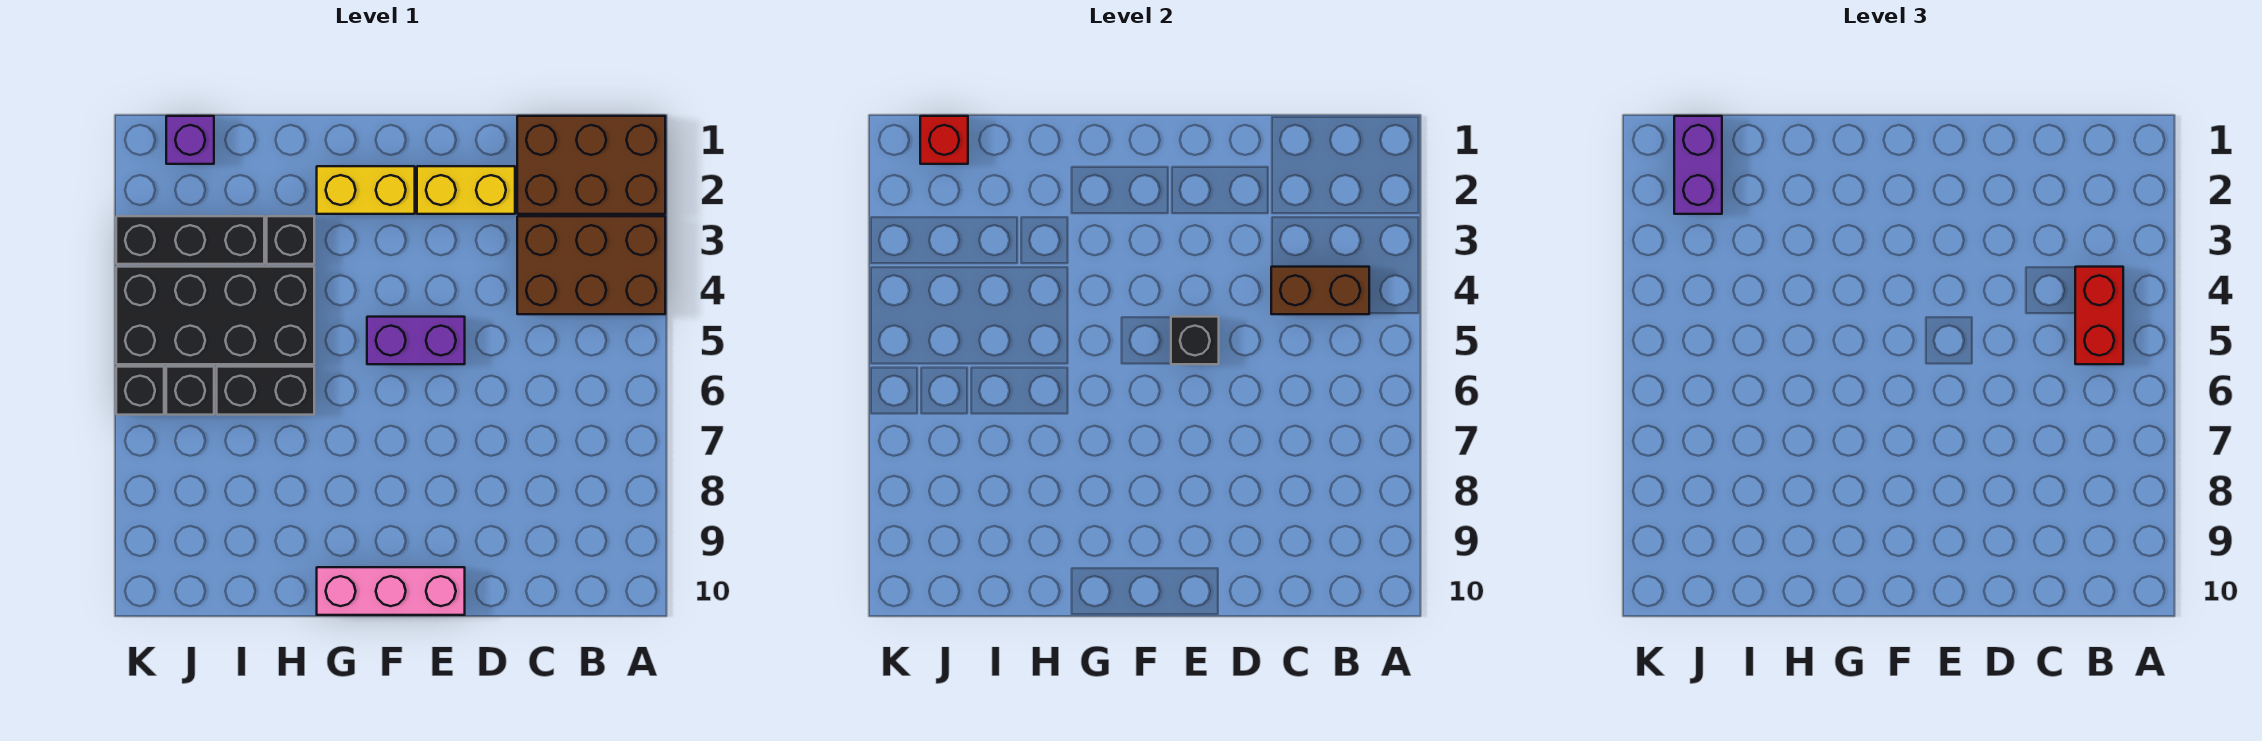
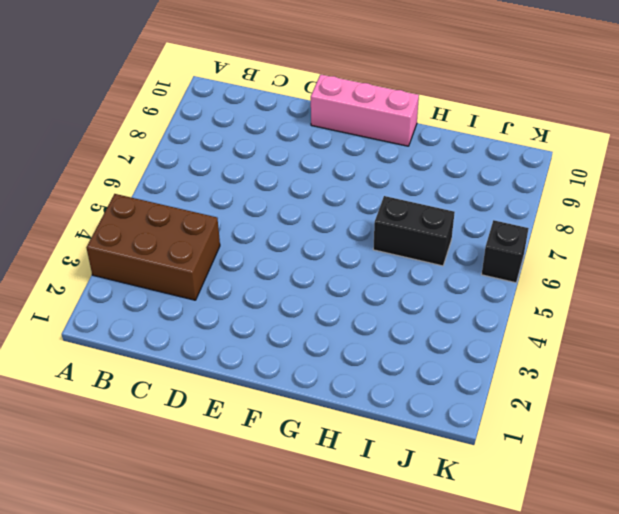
none -> brown 2x3 brick [517,116,665,214]
none -> yellow 1x2 brick [417,166,515,214]
none -> purple 1x2 brick [367,317,465,364]

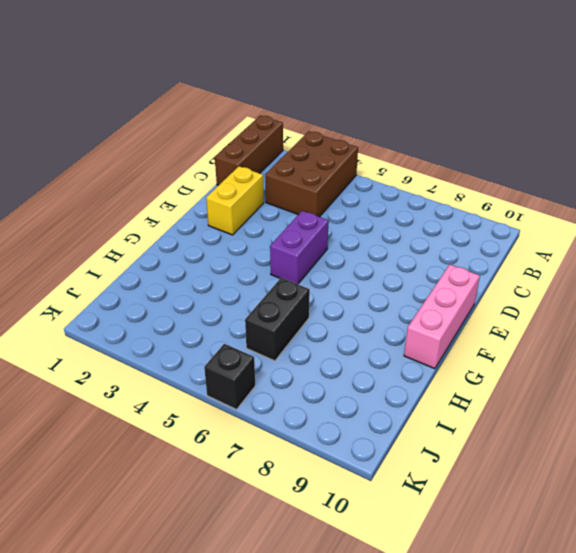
brown 1x3 brick [215,116,283,185] -> brown 2x3 brick [517,116,665,214]
none -> yellow 1x2 brick [317,166,415,214]
none -> black 1x1 brick [267,216,314,264]
none -> black 2x4 brick [116,267,314,364]

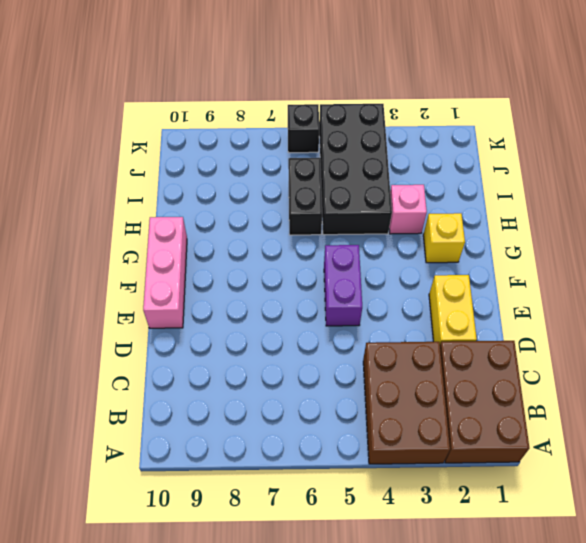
yellow 1x1 brick [423,213,465,263] -> yellow 1x2 brick [317,166,415,214]
pink 1x1 brick [389,185,427,234] -> black 1x1 brick [267,216,314,264]
none -> black 1x3 brick [116,216,264,264]
none -> purple 1x1 brick [166,116,214,164]
none -> black 1x1 brick [166,367,214,415]

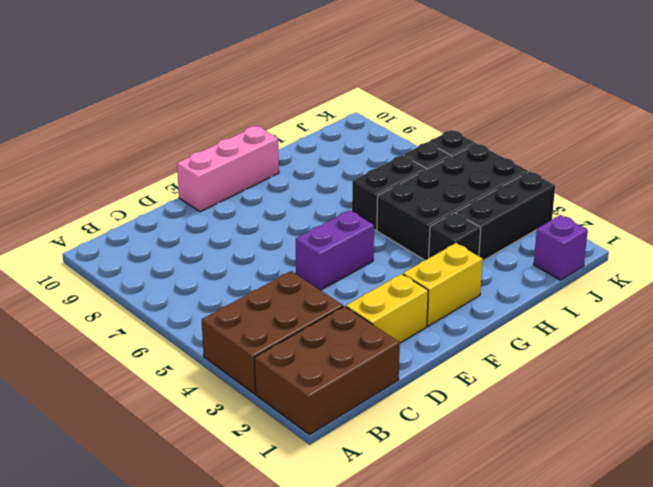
none -> brown 1x2 brick [1271,267,1369,314]
none -> black 1x1 brick [1171,317,1219,364]
none -> red 1x1 brick [920,116,968,164]

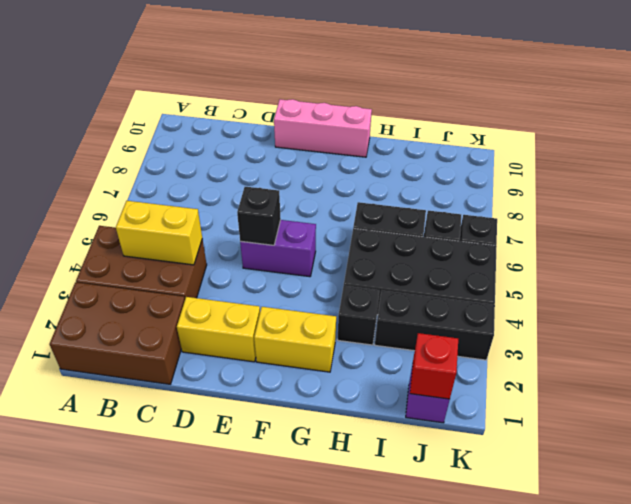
yellow 1x2 brick [116,201,202,265] -> brown 1x2 brick [1271,267,1369,314]
none -> red 1x2 brick [2075,267,2123,364]
none -> purple 1x2 brick [1674,116,1722,214]

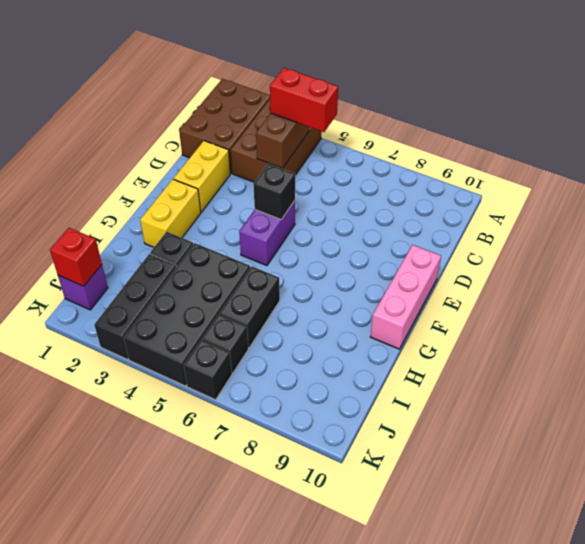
none -> purple 1x2 brick [1674,116,1722,214]

